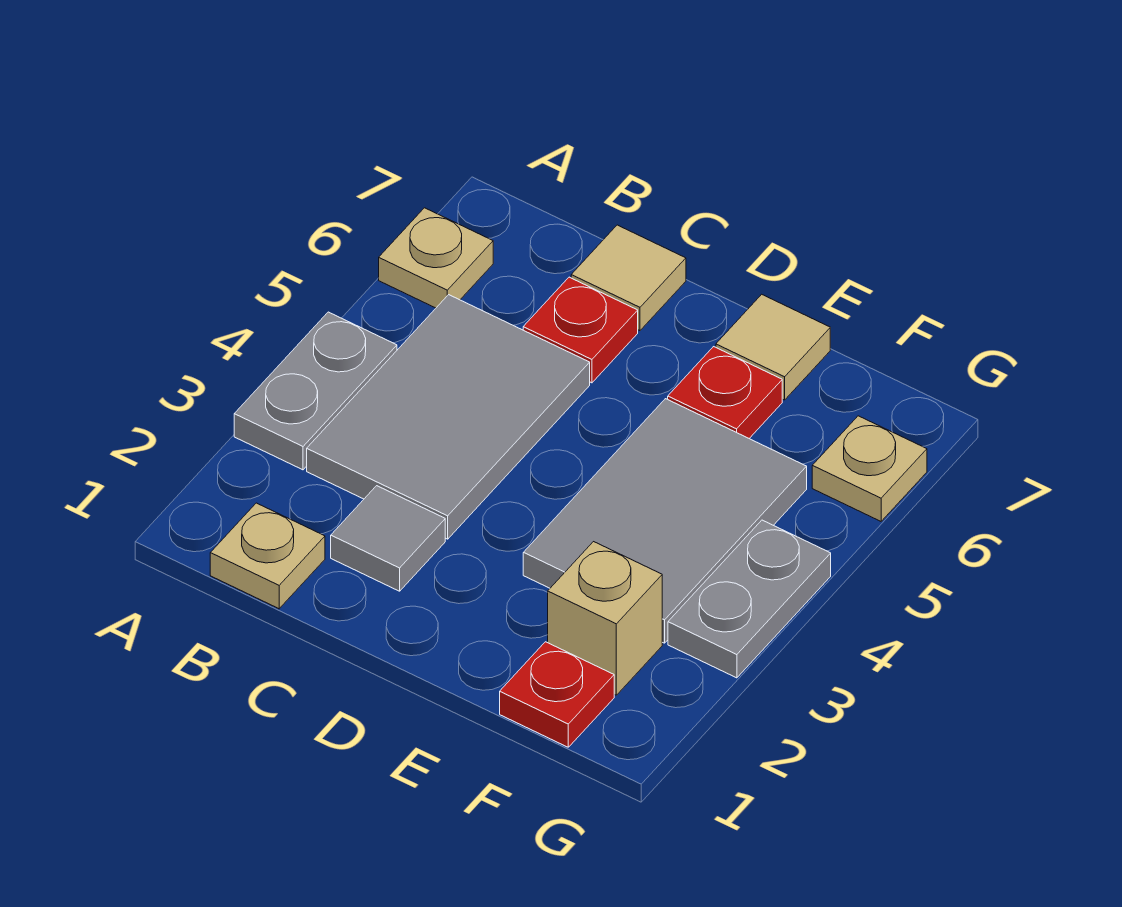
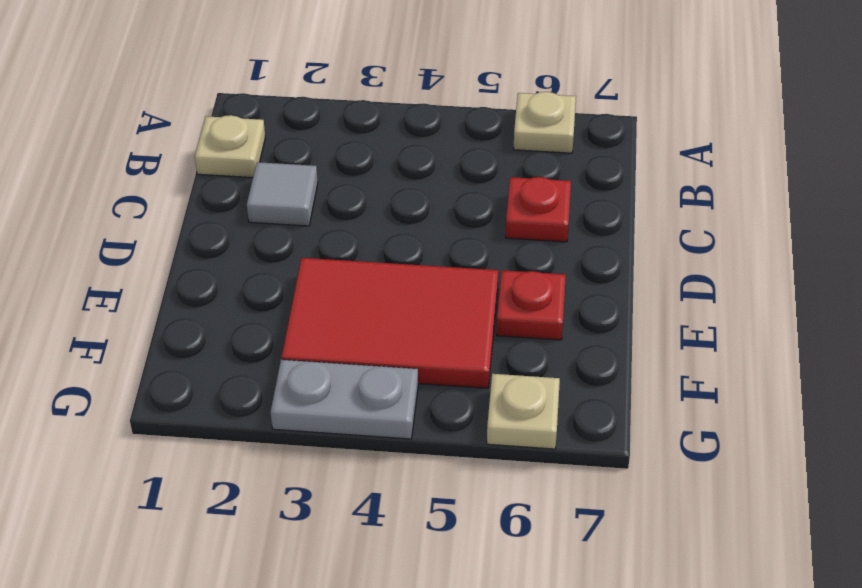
red 2x3 tile [281,258,498,388] -> grey 2x3 tile [523,399,807,643]
none -> grey 1x2 plate [234,312,397,470]
none -> grey 2x3 tile [307,295,590,539]
none -> tan 1x1 tile [571,225,686,331]

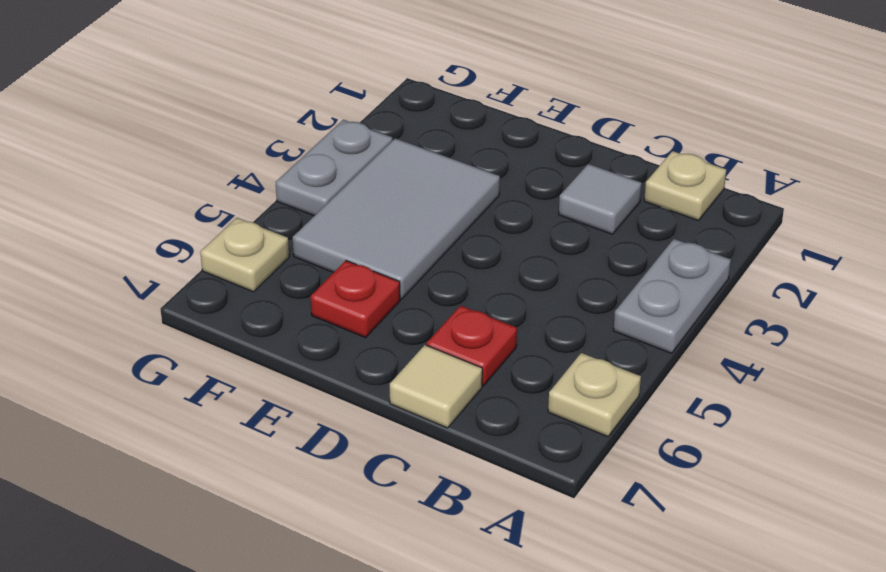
none -> grey 2x3 tile [307,295,590,539]
none -> tan 1x1 tile [716,294,830,400]
none -> red 1x1 plate [500,642,614,747]

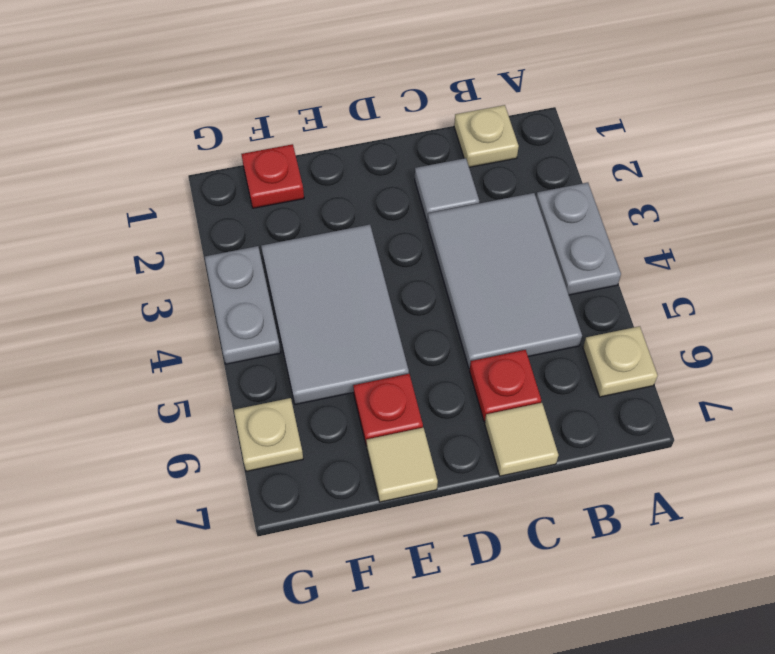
none -> tan 1x1 brick [548,542,662,695]

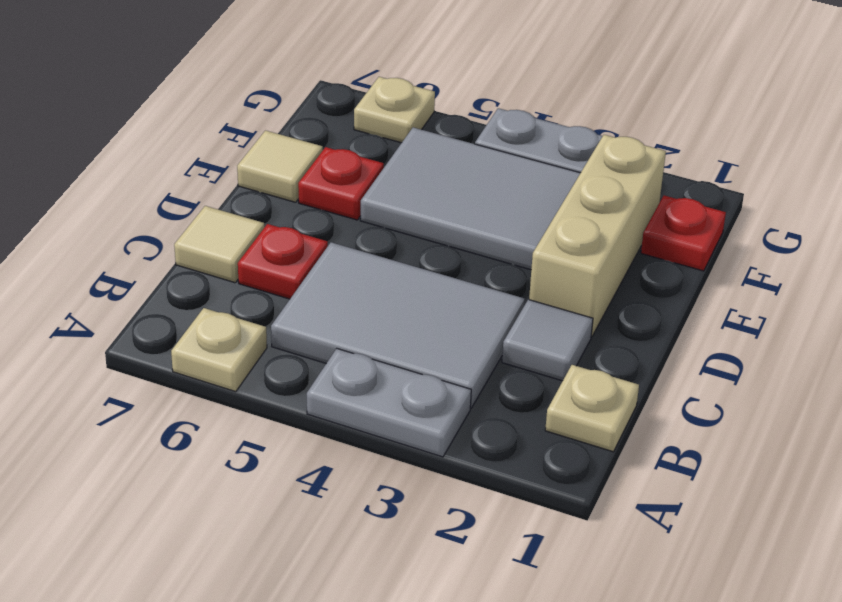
tan 1x3 brick [529,135,666,337] -> tan 1x1 brick [548,542,662,695]

